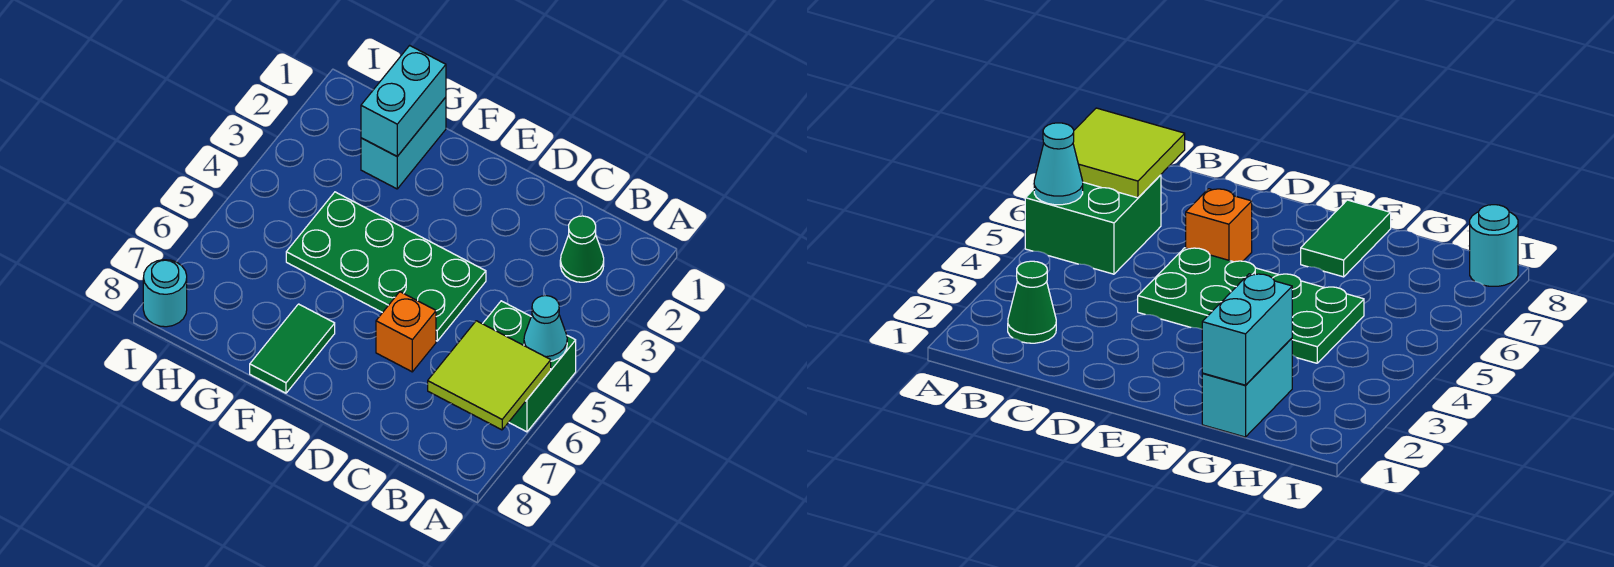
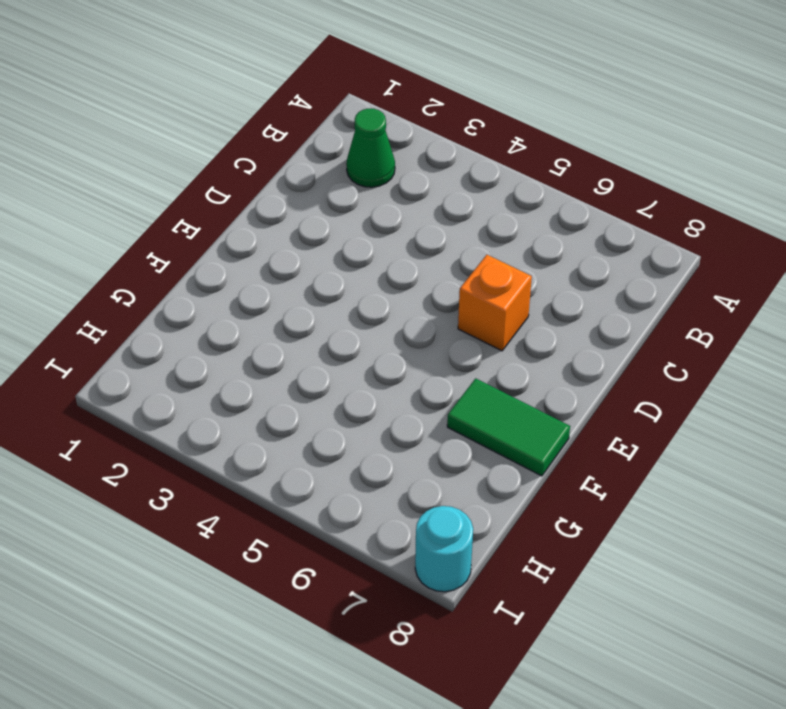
none -> green 2x2 brick [483,301,576,432]
none -> green 2x4 plate [286,192,486,341]

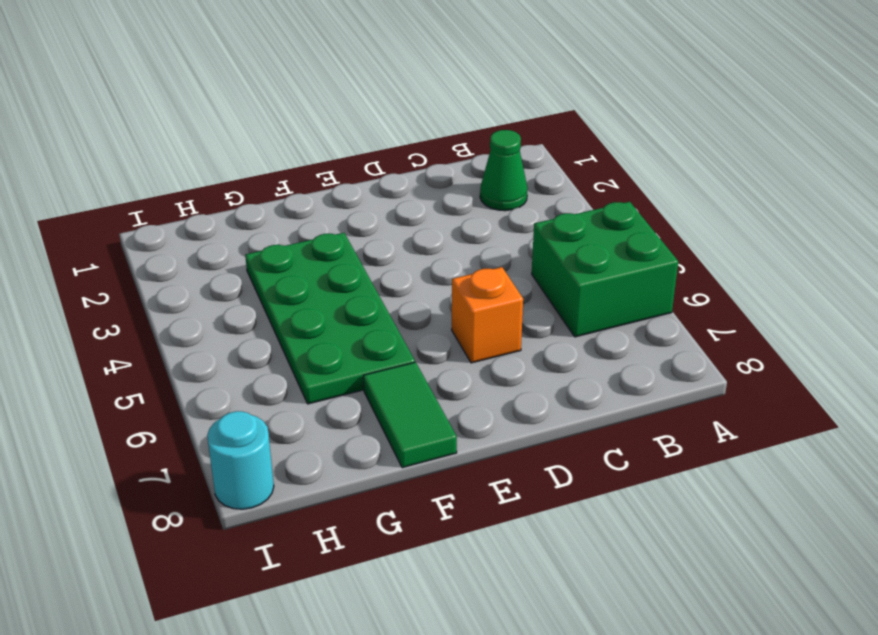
green 2x4 plate [245,233,415,404] -> green 2x4 plate turned to [286,192,486,341]
none -> cyan 1x2 brick [361,97,446,189]
none -> cyan 1x1 cone [524,296,567,361]

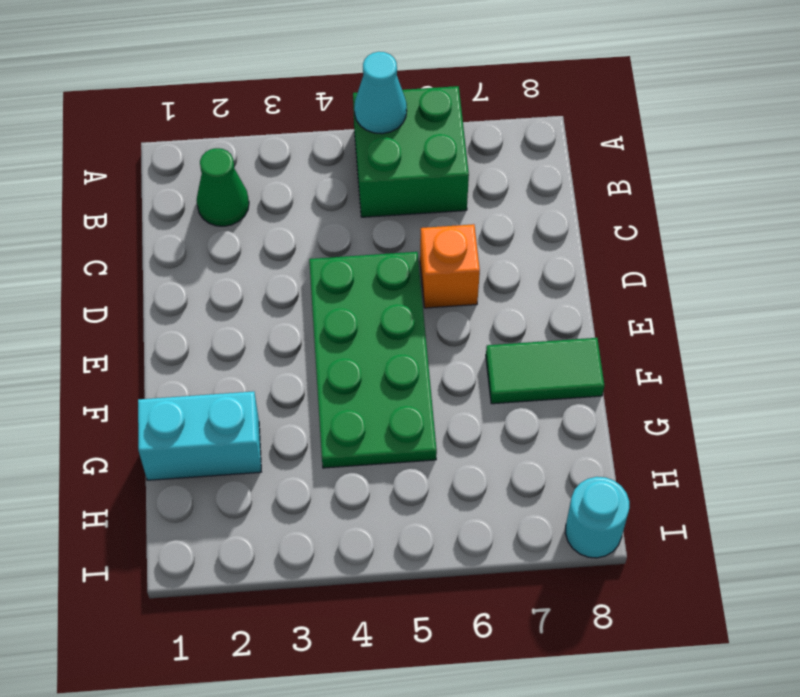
none -> lime 2x2 tile [428,321,551,430]
none -> cyan 1x2 brick [361,45,446,156]

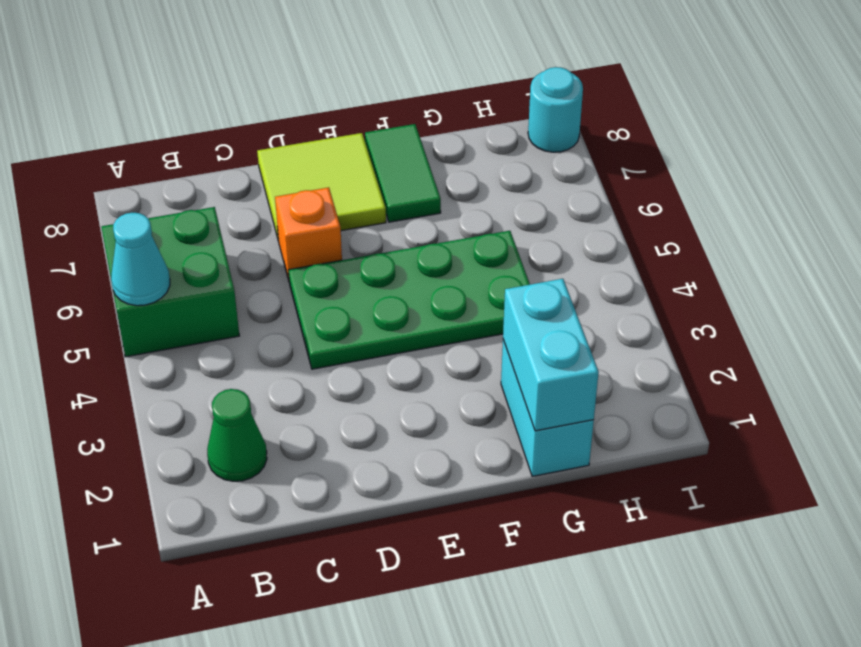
lime 2x2 tile [257,133,386,241] -> lime 2x2 tile moved to [428,321,551,430]

